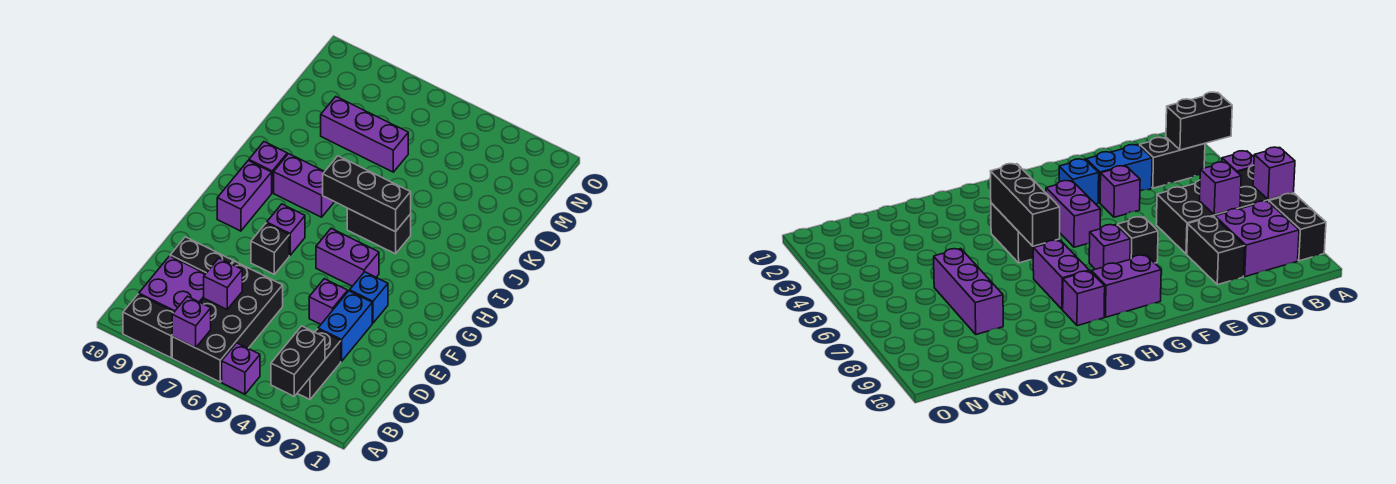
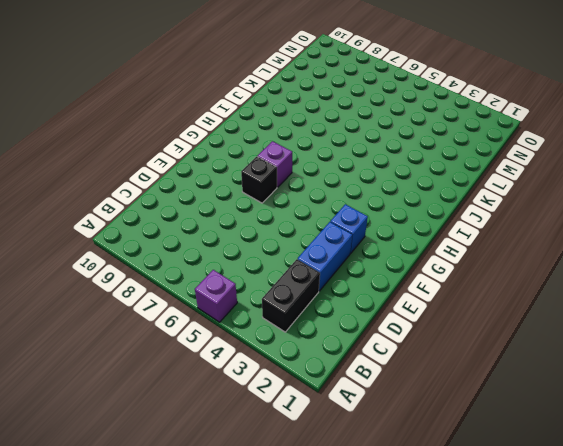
none -> black 2x4 brick [172,261,283,382]
none -> black 1x2 brick [123,294,174,358]
none -> purple 2x2 brick [139,256,205,312]

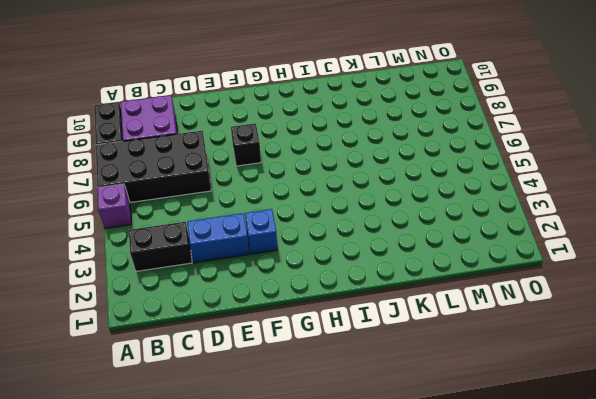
none -> black 1x2 brick [170,237,233,274]
none -> purple 1x1 brick [309,279,348,324]
none -> purple 1x2 brick [316,228,379,286]

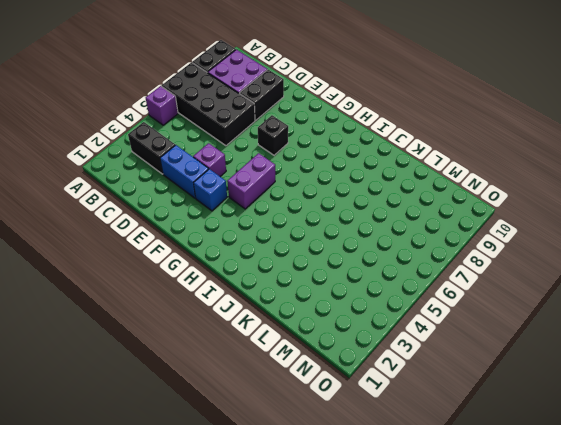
none -> purple 1x1 brick [267,204,305,255]
none -> purple 1x2 brick [217,161,272,231]
none -> black 1x2 brick [347,208,411,254]

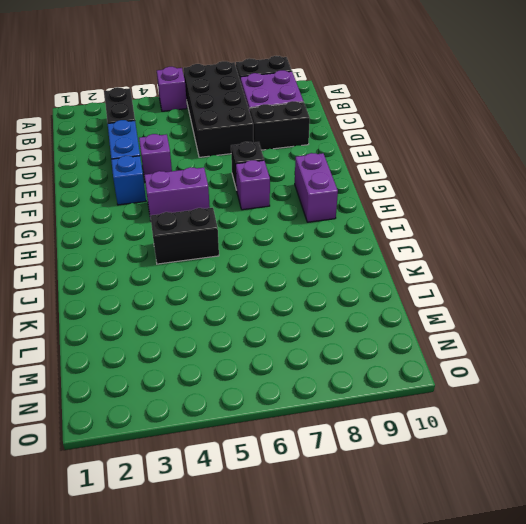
none -> purple 1x2 brick [274,154,334,217]
none -> purple 1x1 brick [249,142,287,193]
none -> purple 1x3 brick [321,97,408,172]

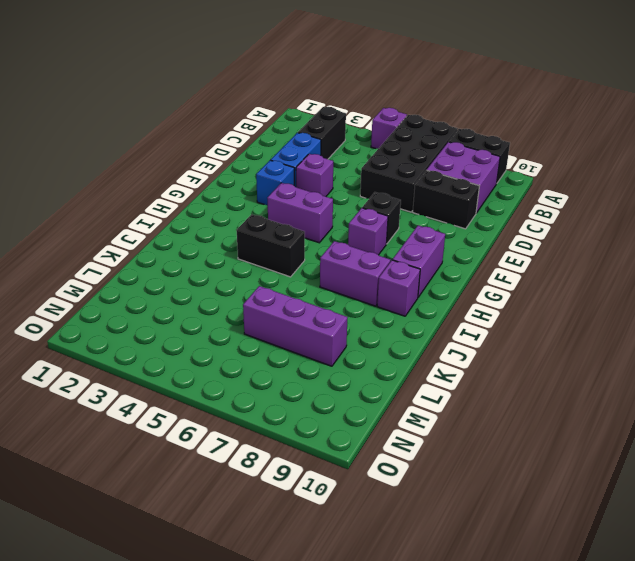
none -> black 1x2 brick [271,326,325,396]
none -> purple 1x1 brick [172,296,211,348]
none -> purple 1x1 brick [204,258,242,309]

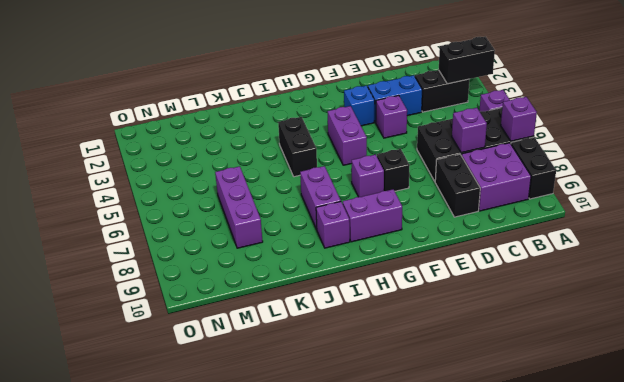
none -> black 1x3 brick [323,156,411,232]

